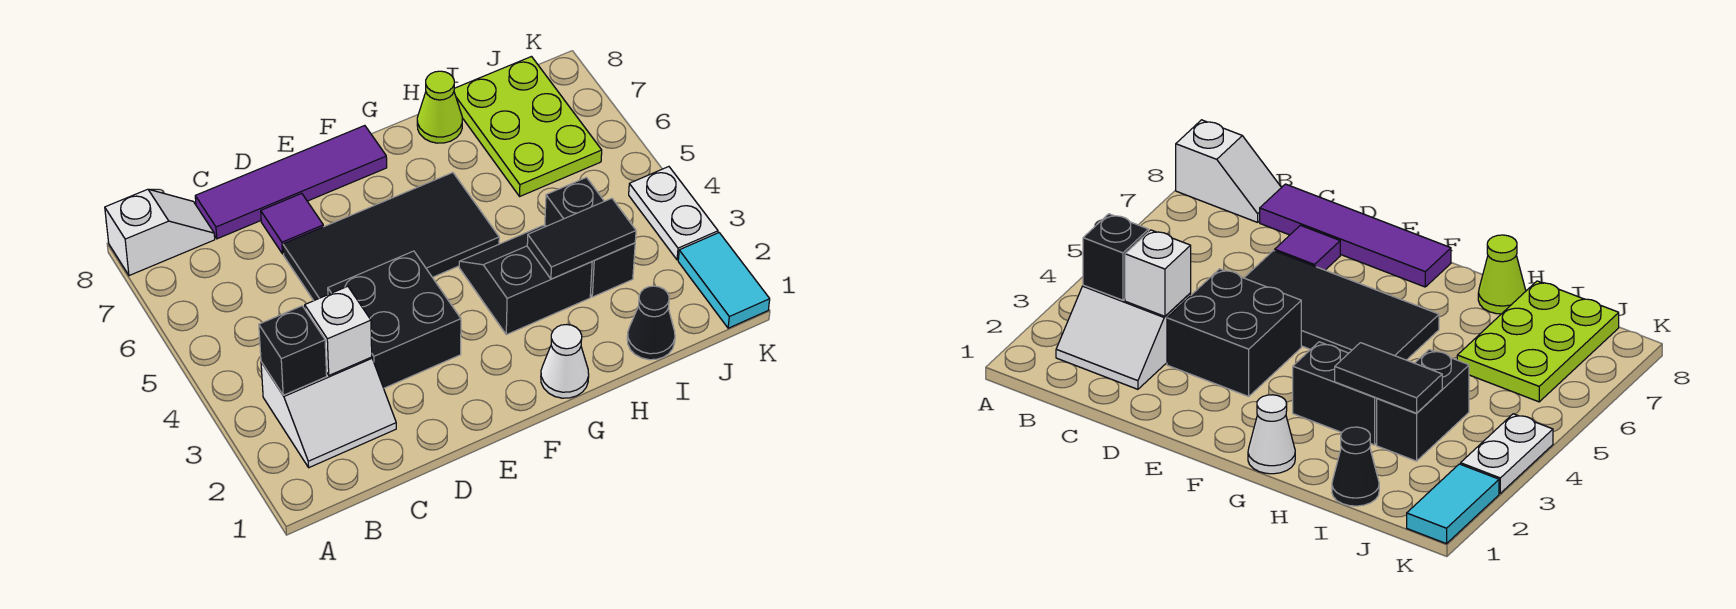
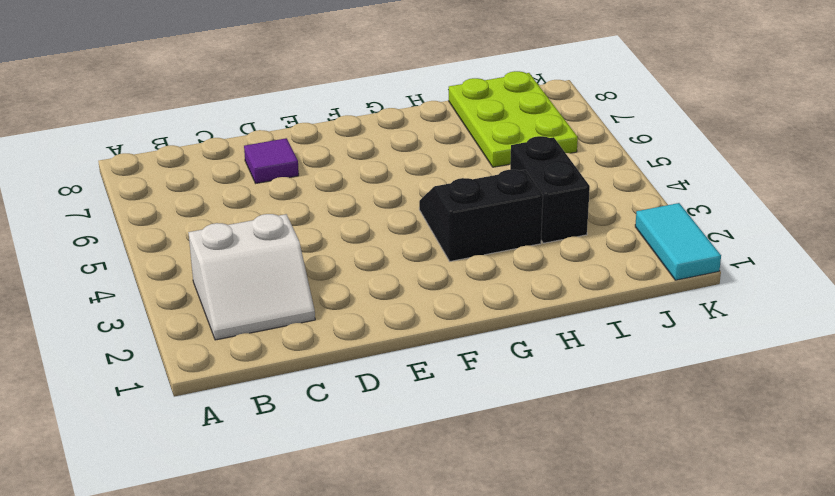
none -> white 1x2 slope [105,189,215,276]
none -> purple 1x4 tile [195,126,387,239]
none -> black 2x2 brick [328,251,461,388]

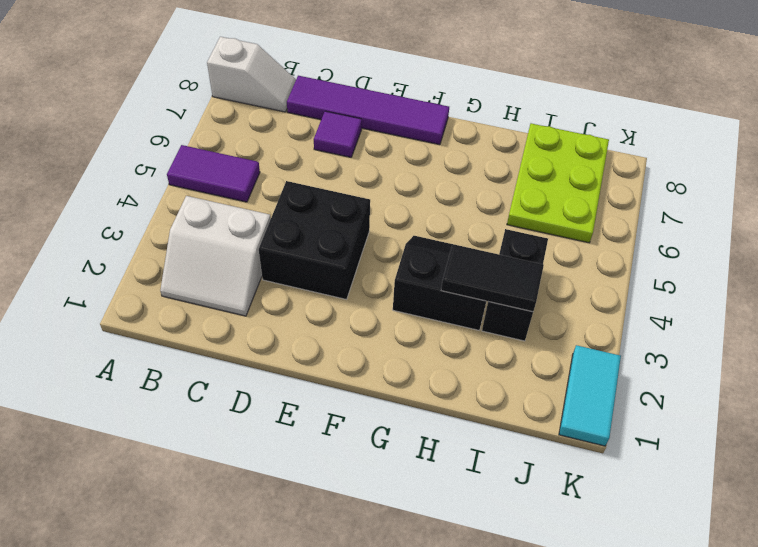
purple 1x2 tile [167,145,260,202] -> none
none -> black 2x4 tile [283,173,499,301]
none -> white 1x1 cone [541,325,589,398]
none -> lime 1x1 cone [417,71,462,143]

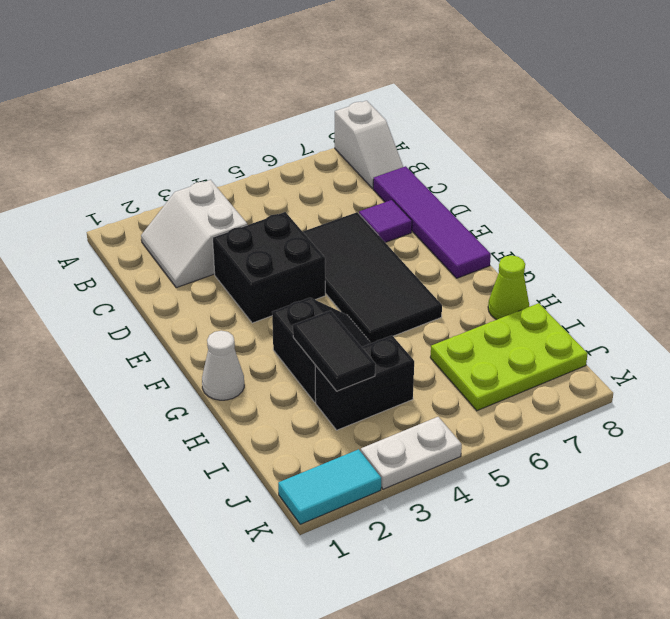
none -> black 1x1 cone [627,286,675,360]
none -> black 1x1 brick [259,306,327,395]
none -> white 1x1 brick [305,286,372,375]

